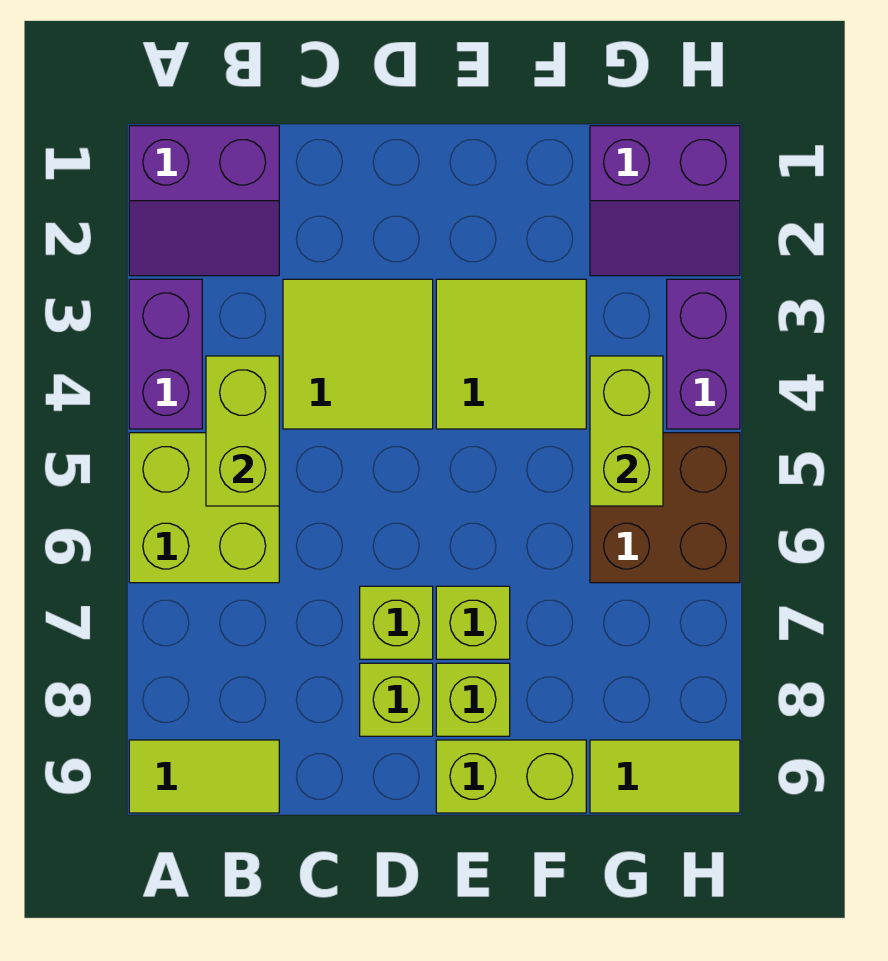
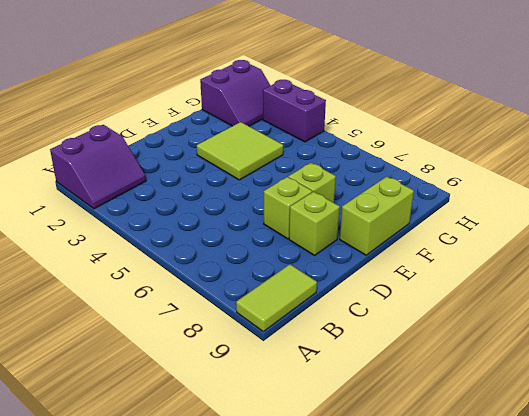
none -> purple 1x2 brick [129,279,202,429]
none -> lime 2x2 brick [129,433,279,583]
none -> lime 2x2 tile [283,279,433,429]

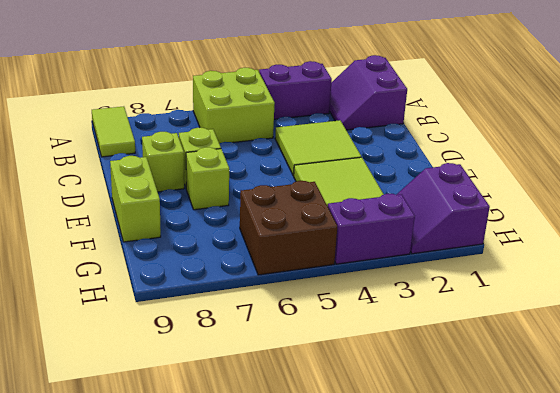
none -> lime 1x1 brick [436,663,510,736]
none -> lime 1x2 tile [590,740,740,813]
none -> lime 1x2 brick [206,356,279,506]

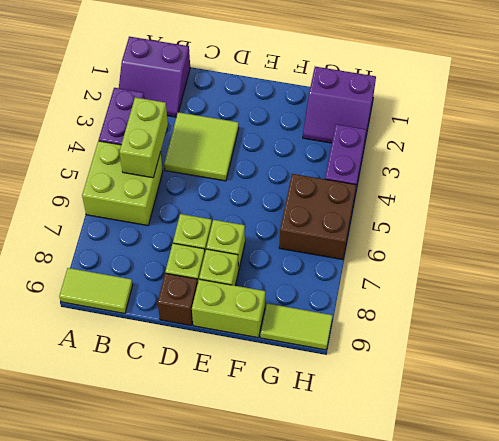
brown 1x1 brick [158,273,198,325] -> none
none -> lime 2x2 tile [436,279,586,429]
none -> lime 1x2 brick [590,356,663,506]

